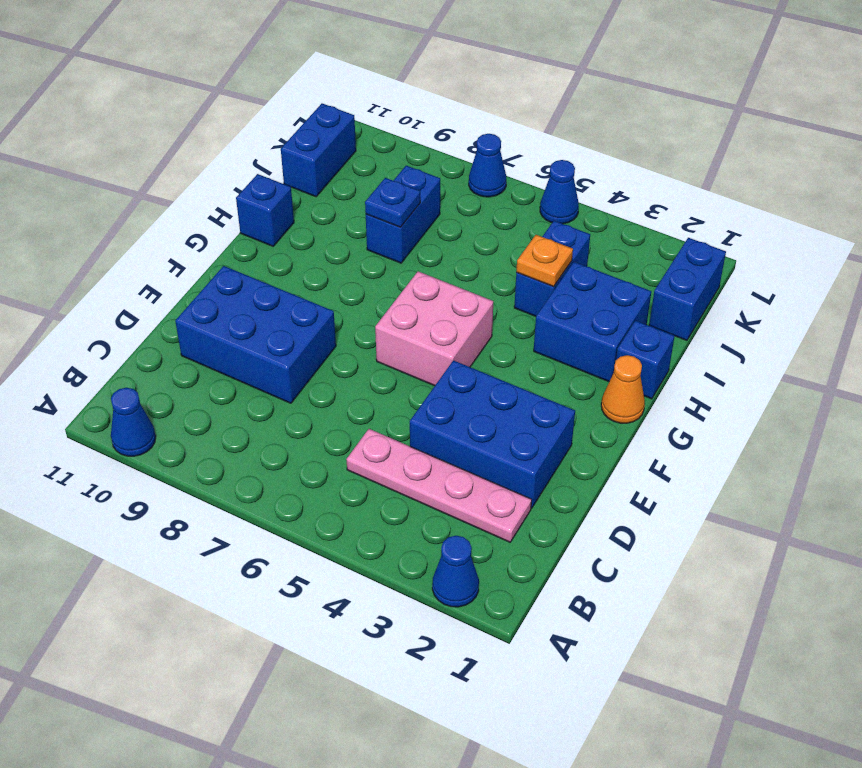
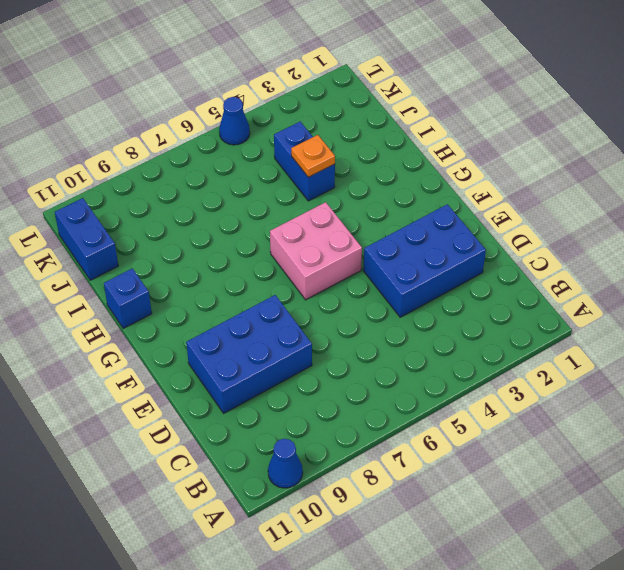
none -> blue 1x1 cone [432,536,479,607]
none -> pink 1x4 plate [346,429,532,542]
none -> orange 1x1 cone [601,355,645,423]

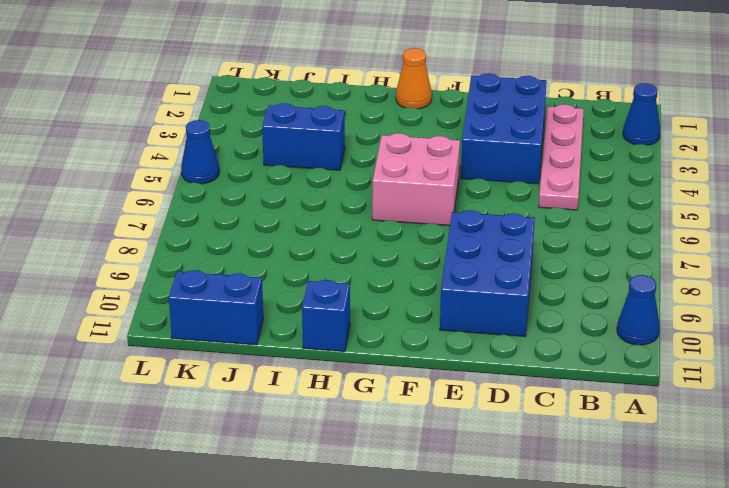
none -> blue 1x1 brick [616,321,675,399]
none -> blue 2x2 brick [534,262,651,382]
none -> blue 1x2 brick [366,166,440,263]

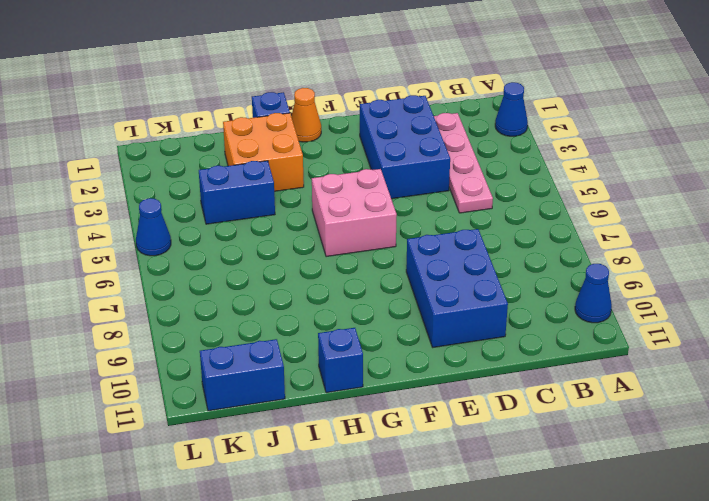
orange 2x2 brick [223,113,304,191] -> blue 2x2 brick [534,262,651,382]
none -> blue 1x2 brick [366,166,440,263]
none -> blue 1x2 brick [649,238,726,340]
none -> blue 1x1 cone [469,134,506,197]

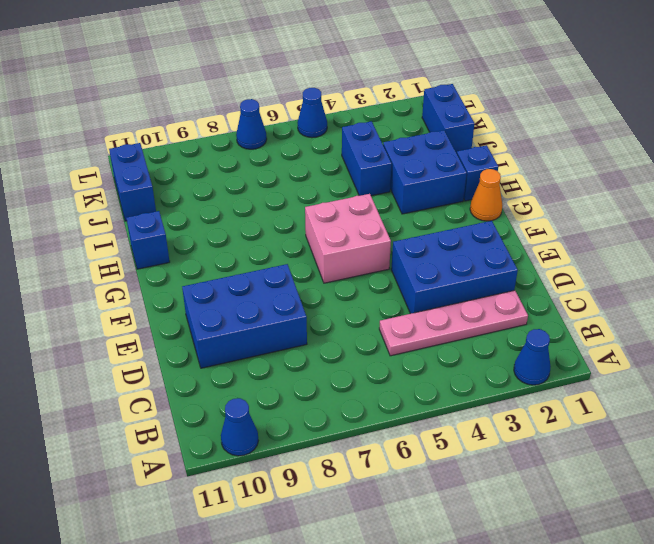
none -> blue 1x2 brick [366,166,440,263]
none -> orange 1x1 plate [516,235,573,287]
none -> blue 1x1 plate [365,178,420,227]

